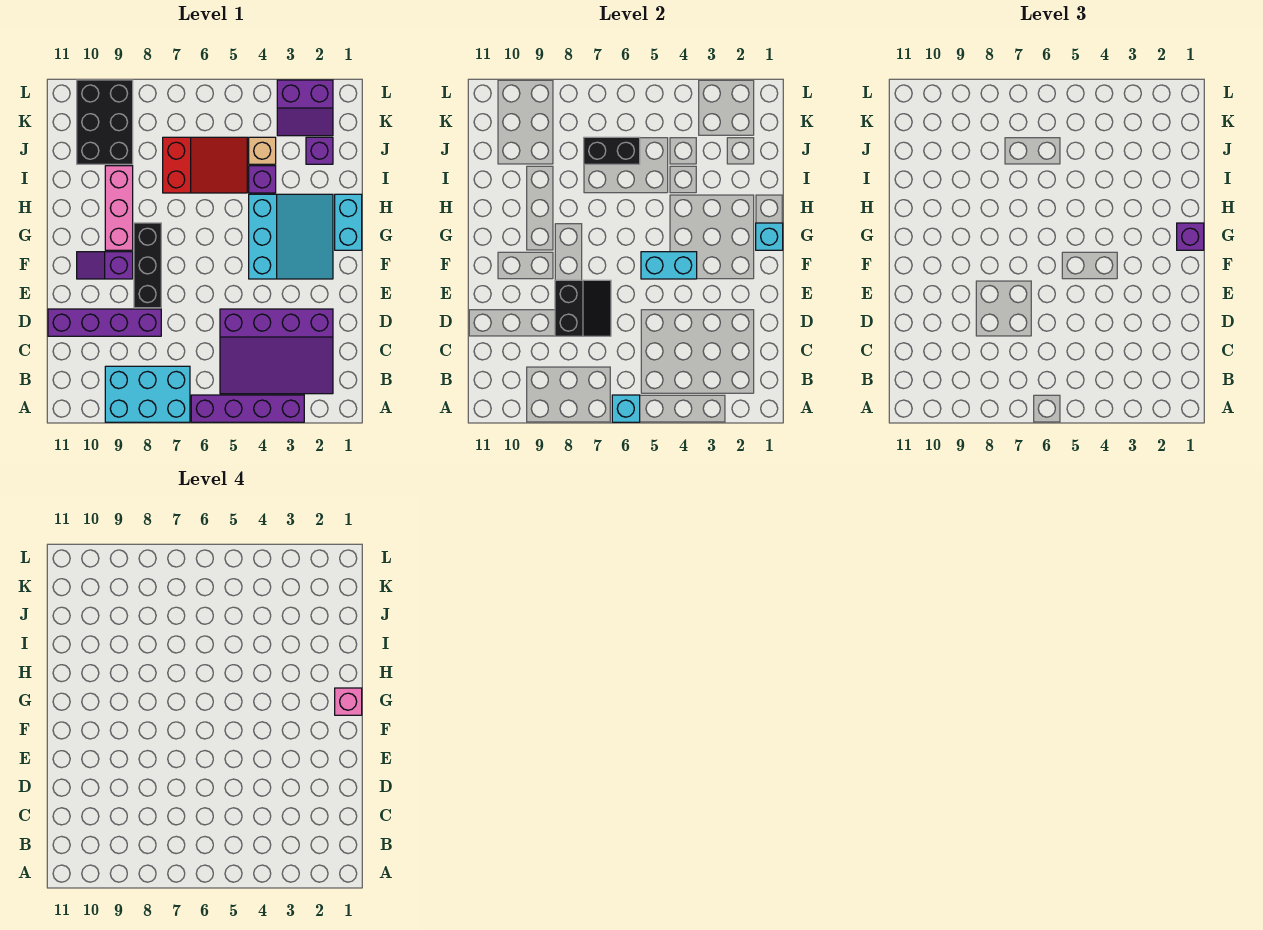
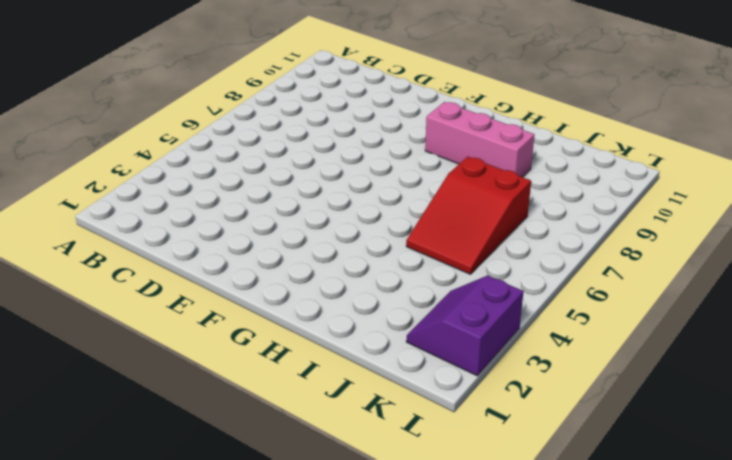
none -> purple 1x4 brick [191,395,304,422]
none -> cyan 2x3 brick [105,366,190,422]
none -> purple 3x4 slope [220,309,333,394]

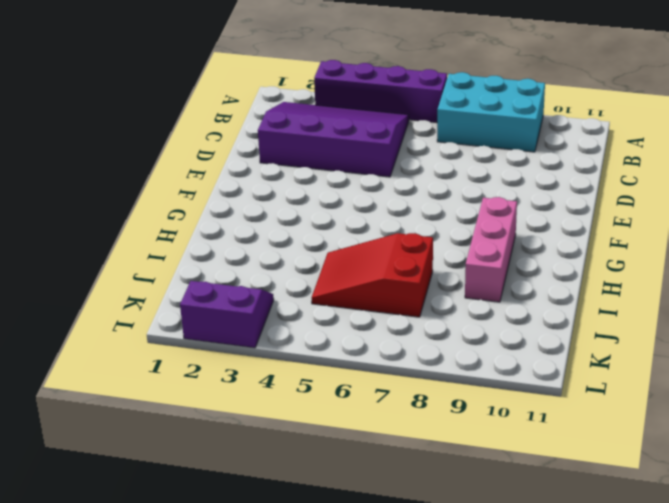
none -> purple 1x4 brick [48,309,161,336]
none -> black 1x3 brick [134,223,161,308]
none -> cyan 3x3 slope [249,194,333,279]

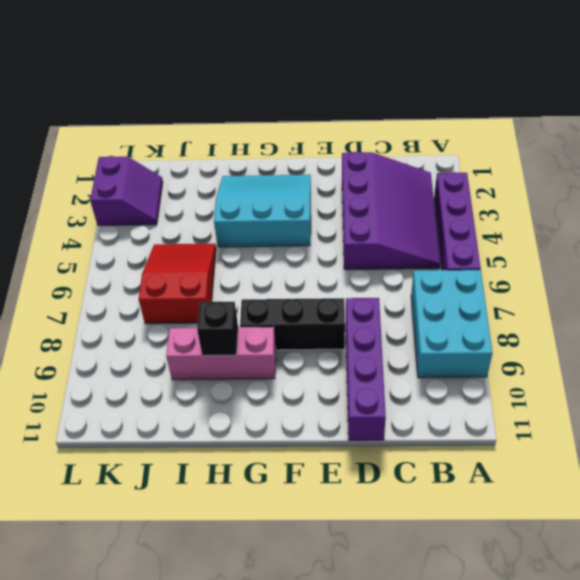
black 1x1 brick [197,302,238,356] -> none
none -> purple 1x2 slope [77,252,133,279]
none -> cyan 1x2 brick [335,194,362,250]
none -> purple 1x1 brick [249,166,276,193]

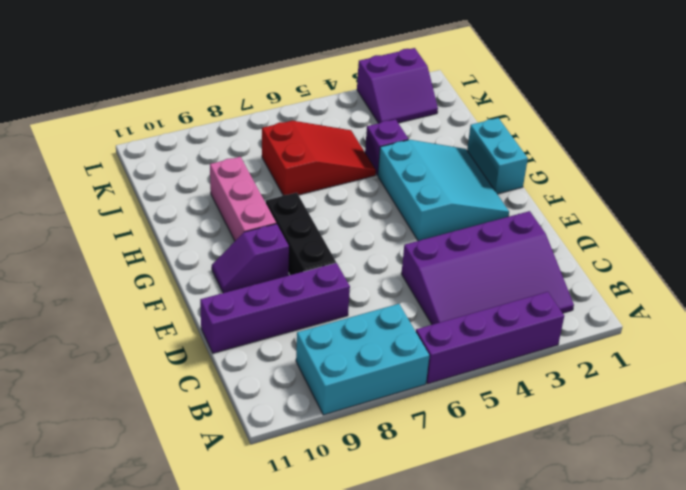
none -> purple 1x1 brick [306,137,333,164]
none -> tan 1x1 brick [249,137,276,164]
none -> black 2x3 brick [77,80,133,164]

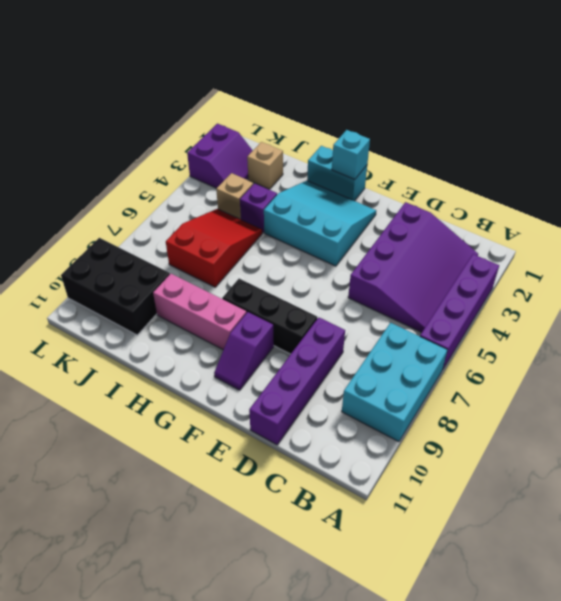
tan 1x1 brick [247,142,283,189] -> purple 1x1 brick [306,137,333,164]
none -> cyan 1x1 brick [612,395,640,422]
none -> black 2x2 slope [555,280,611,336]
none -> cyan 1x2 brick [641,252,697,279]

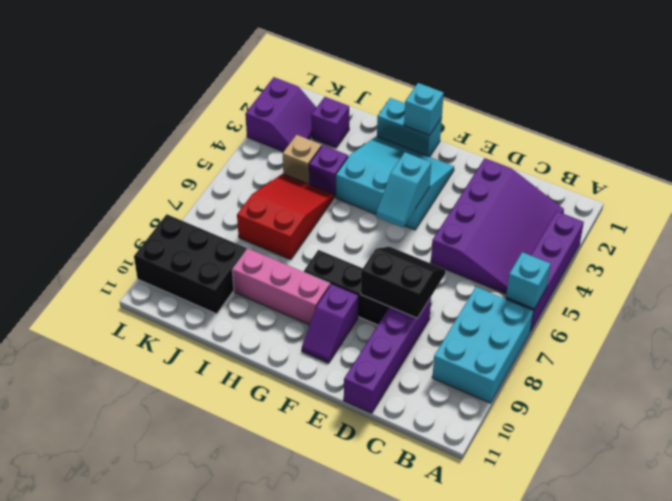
cyan 1x2 slope [376,152,431,228] -> cyan 1x2 brick [641,252,697,279]
none -> black 1x2 brick [584,137,640,164]
none -> purple 1x1 brick [1177,223,1204,250]
none -> pink 1x1 brick [335,688,362,715]

